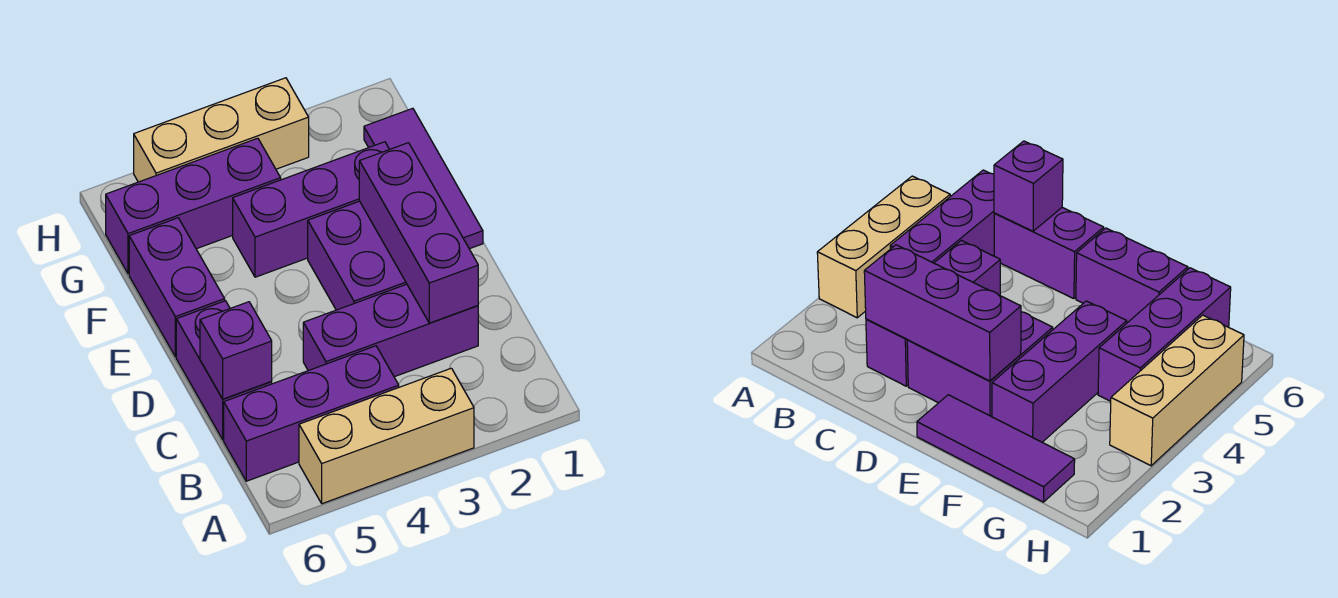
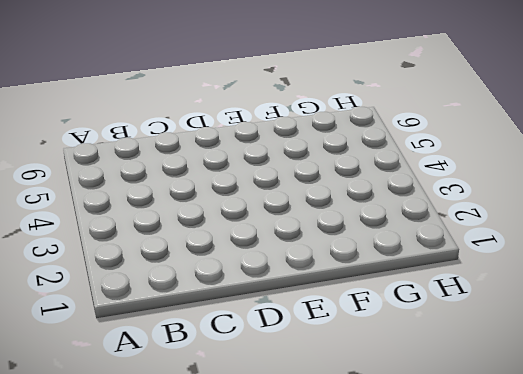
none -> tan 1x3 brick [299,368,474,504]
none -> purple 1x3 brick [224,346,399,481]
none -> purple 1x3 brick [303,284,478,377]

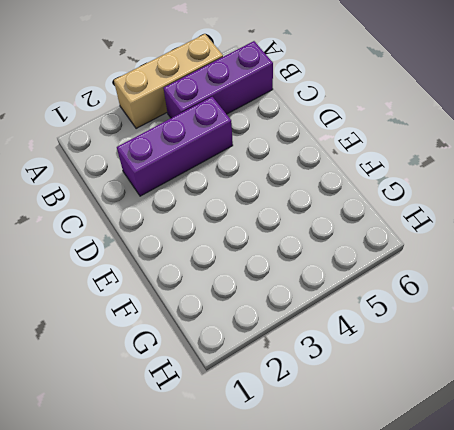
none -> purple 1x2 brick [176,301,272,440]
none -> purple 2x2 brick [308,201,407,310]
none -> purple 1x3 tile [364,108,483,249]

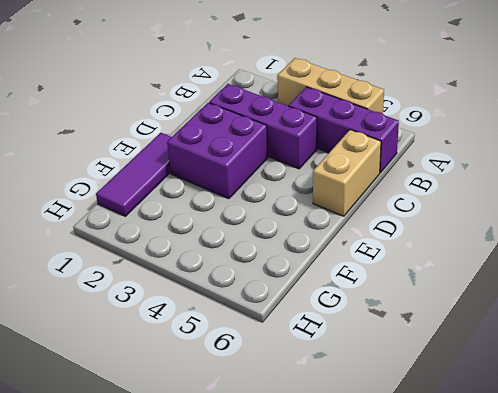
tan 1x2 brick [313,130,381,216] -> purple 1x2 brick [176,301,272,440]
none -> purple 1x2 brick [129,218,225,357]
none -> purple 1x3 brick [233,142,389,277]
none -> purple 1x3 brick [106,138,281,274]

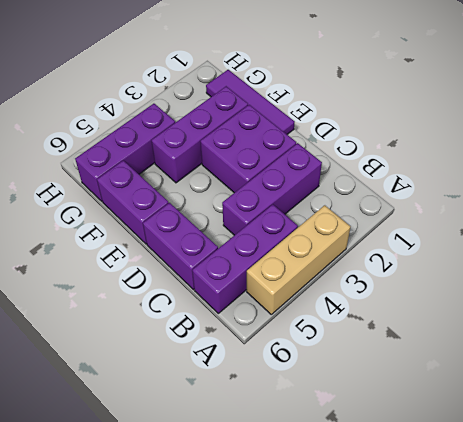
none -> tan 1x3 brick [134,78,309,182]
none -> purple 1x3 brick [359,143,478,323]
none -> purple 1x1 brick [200,302,272,399]

